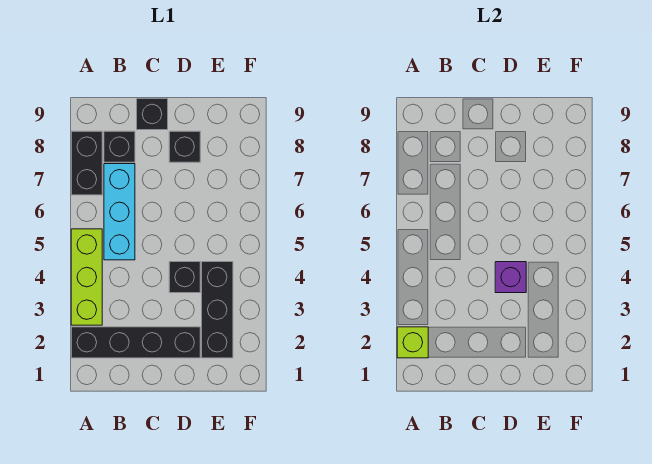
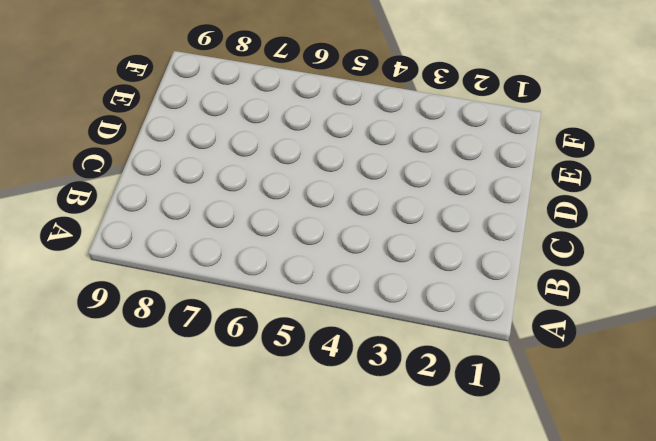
none -> black 1x4 brick [71,327,200,358]
none -> lime 1x3 brick [71,229,102,325]

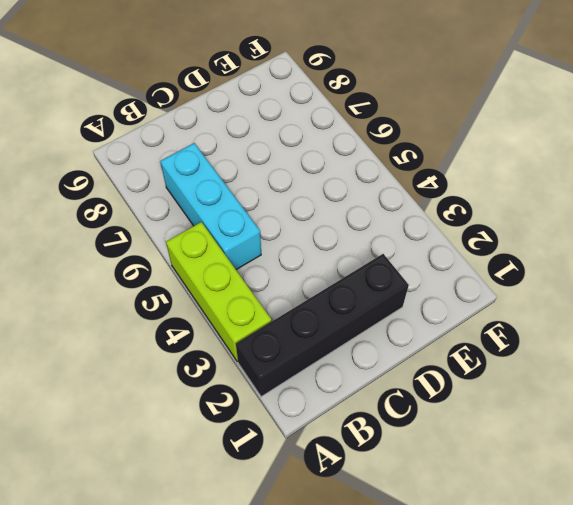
none -> black 1x2 brick [71,131,102,195]
none -> black 1x1 brick [104,131,135,162]

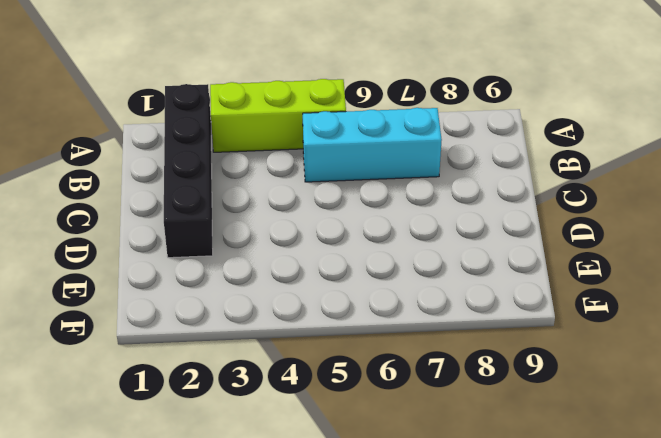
none -> black 1x2 brick [71,131,102,195]
none -> black 1x1 brick [104,131,135,162]

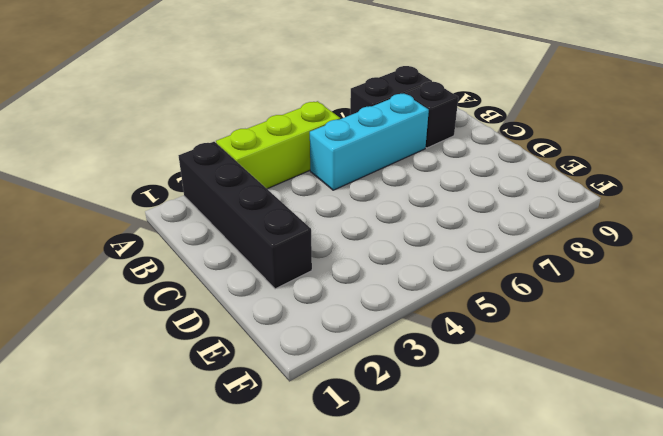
none -> black 1x1 brick [137,99,168,130]
none -> black 1x1 brick [169,262,200,293]

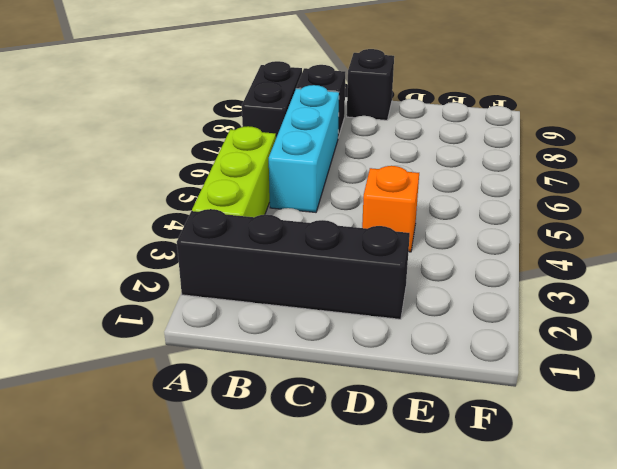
orange 1x1 brick [362,166,419,252] -> black 1x1 brick [169,262,200,293]
none -> black 1x1 brick [169,131,200,162]
none -> black 1x3 brick [202,262,233,358]

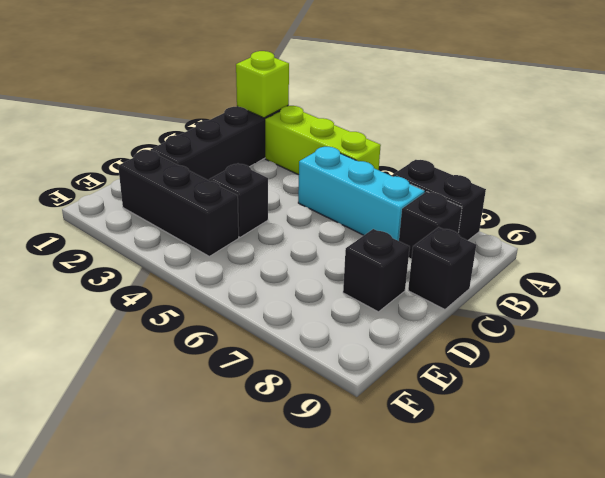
none -> purple 1x1 brick [495,262,526,293]

